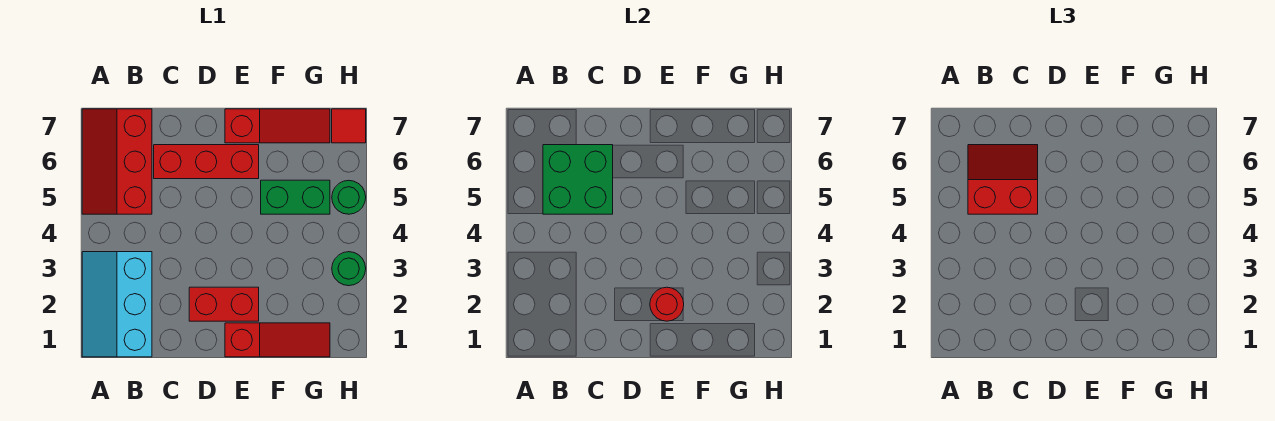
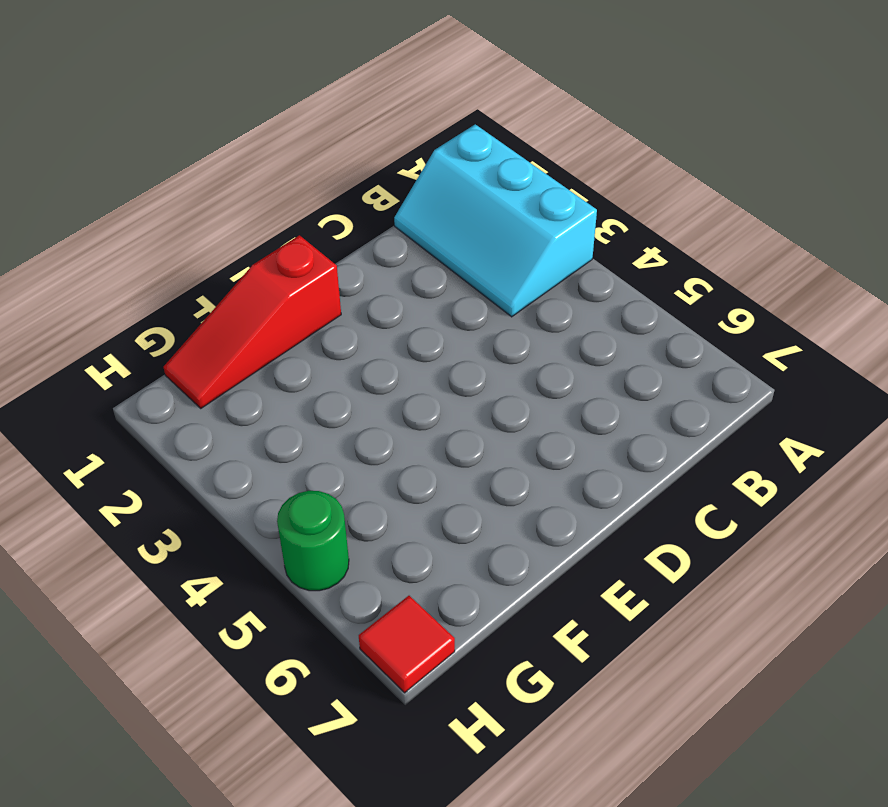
cyan 2x3 slope [394,124,597,317] -> cyan 2x3 slope turned to [82,252,152,357]
none -> red 2x3 slope [82,109,152,214]
none -> red 1x3 brick [154,145,259,179]
none -> red 1x2 brick [189,287,259,321]

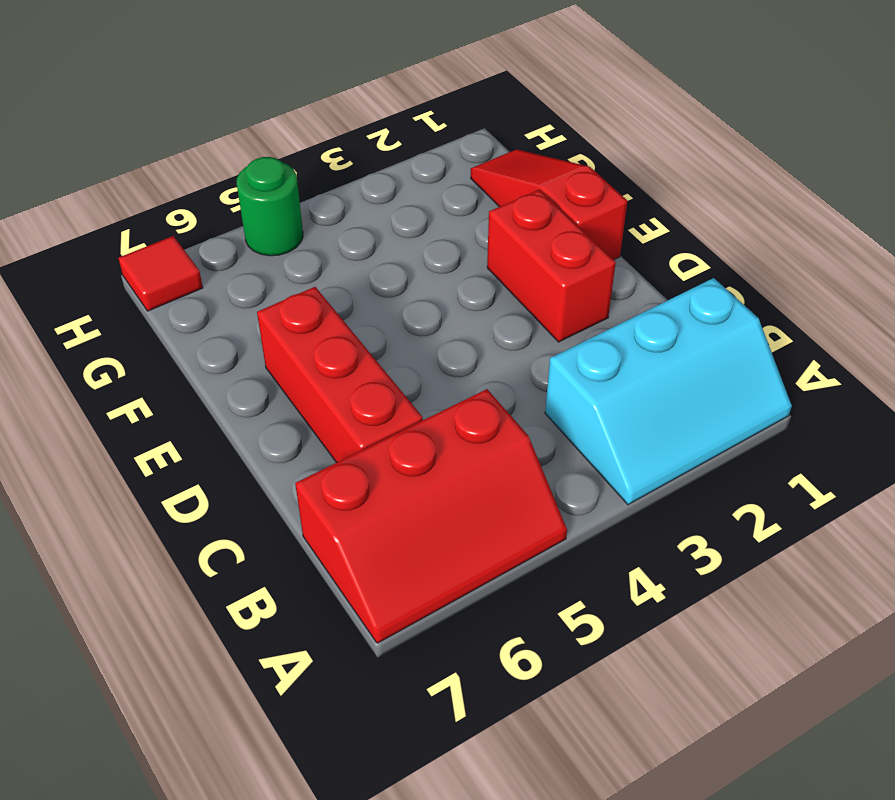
none -> red 1x3 slope [225,109,330,143]
none -> green 1x2 brick [261,180,330,214]
none -> green 1x1 round brick [332,252,366,286]

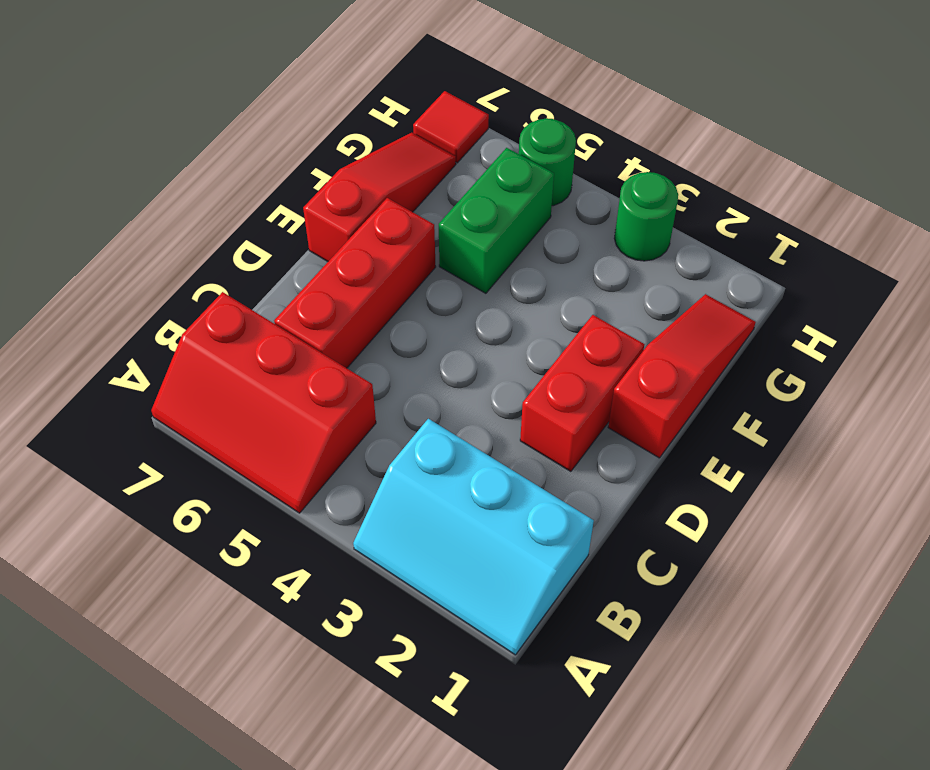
none -> green 2x2 brick [543,145,613,214]
none -> red 1x1 round brick [650,287,684,321]
none -> red 2x2 slope [968,145,1038,214]

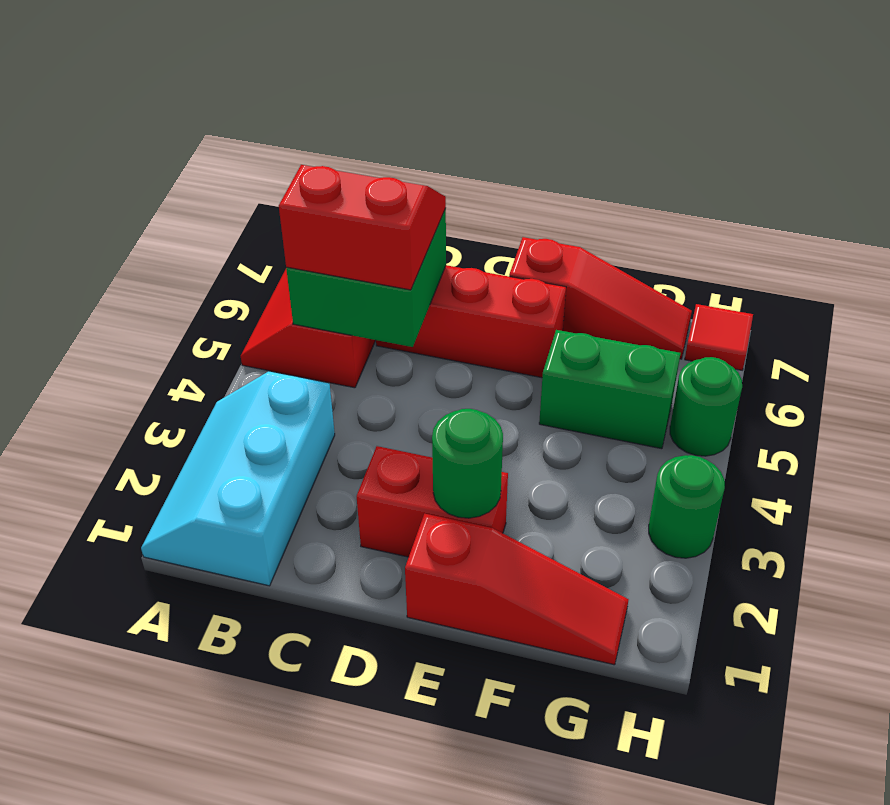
green 1x1 round brick [432,409,503,518] -> red 1x1 round brick [650,287,684,321]

